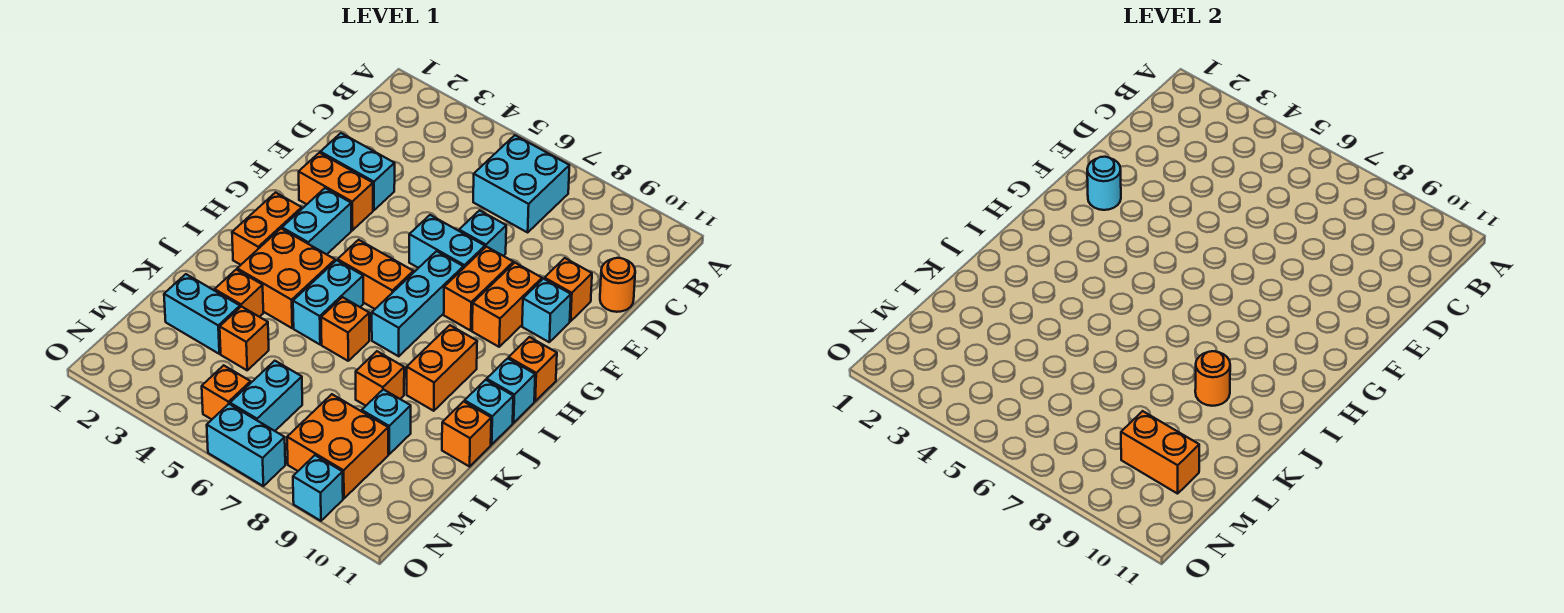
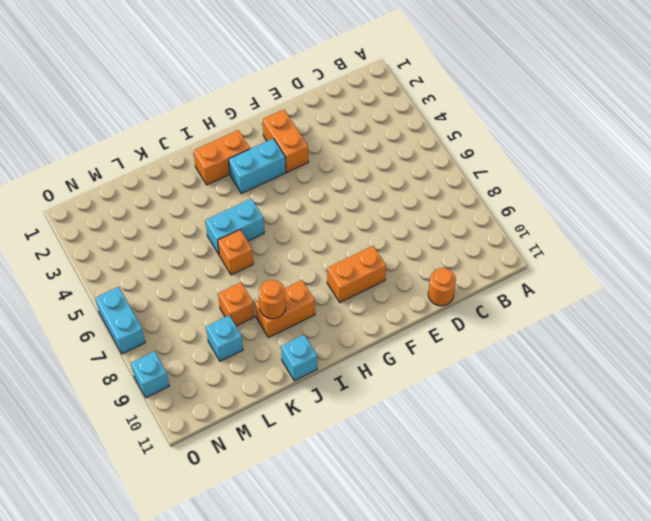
none -> cyan 2x2 brick [473,135,569,232]
none -> cyan 1x2 brick [320,133,395,210]
none -> cyan 1x1 brick [459,210,506,256]
none -> orange 1x1 brick [544,258,592,321]

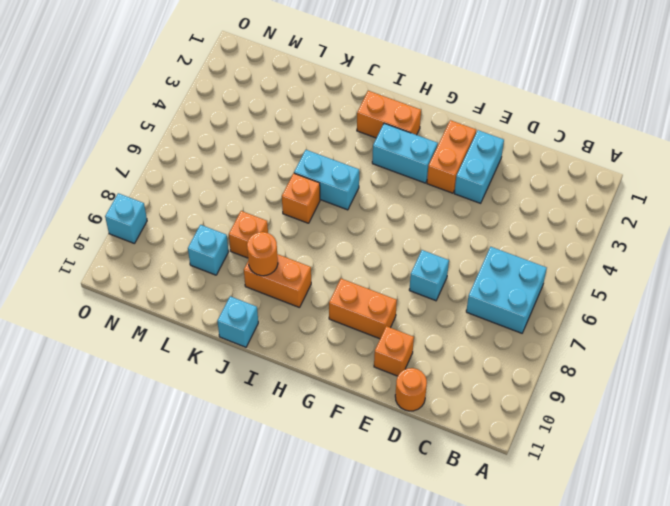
none -> cyan 1x2 brick [409,215,485,268]
none -> orange 1x2 brick [444,247,513,331]
none -> cyan 1x1 brick [522,279,571,342]
none -> cyan 1x3 brick [372,251,463,356]

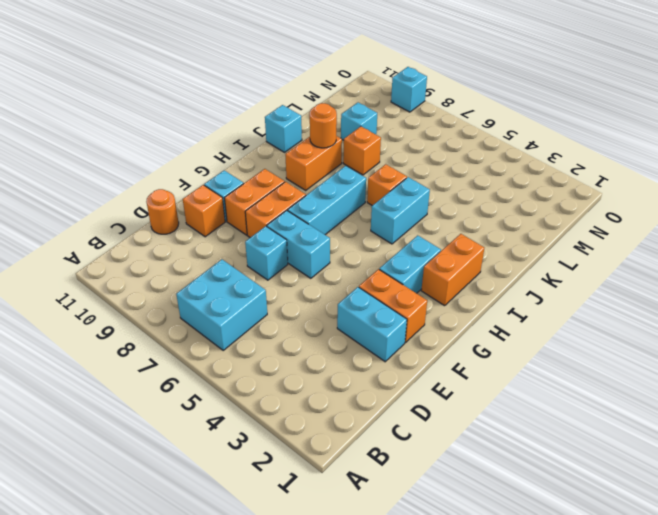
none -> orange 1x2 brick [338,240,413,309]
none -> orange 1x1 brick [509,337,557,401]
none -> orange 2x2 brick [237,229,335,328]
none -> cyan 1x1 brick [487,358,535,423]

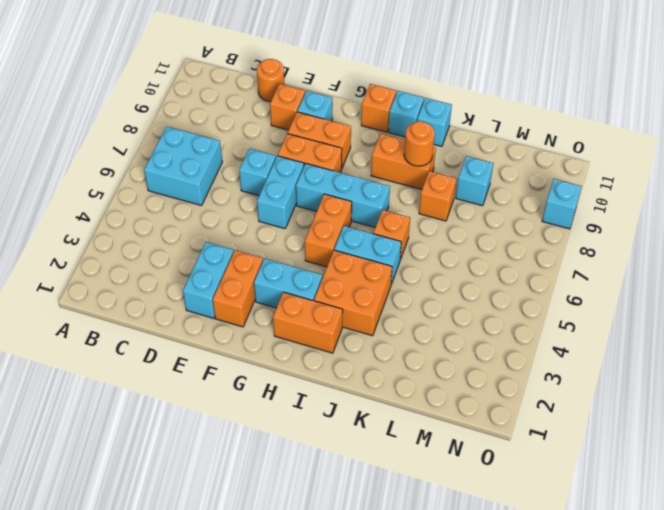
none -> orange 1x1 brick [215,270,263,317]
none -> orange 1x1 brick [442,401,491,467]
none -> cyan 1x2 brick [164,274,240,354]
none -> orange 1x1 brick [220,306,269,370]

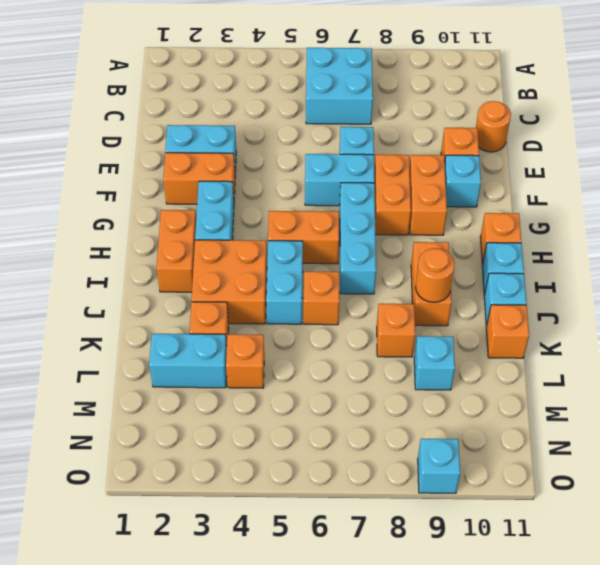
none -> cyan 1x2 brick [230,361,302,431]
none -> orange 2x2 brick [287,394,388,499]
none -> orange 1x1 brick [202,365,251,419]
none -> cyan 1x2 brick [207,404,285,486]

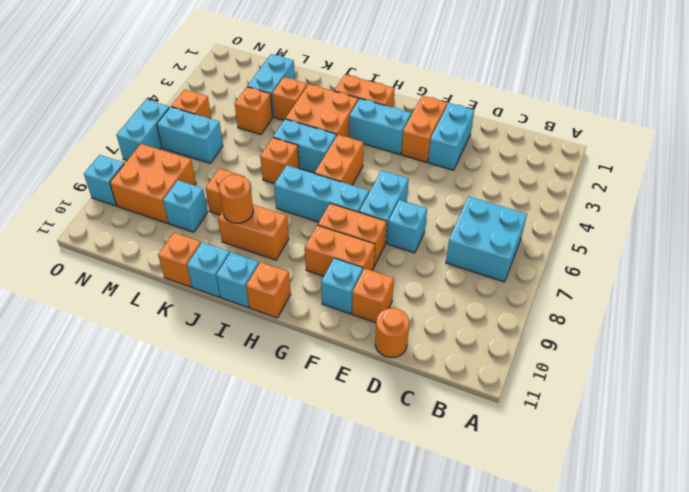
none -> cyan 1x1 round brick [1087,157,1121,210]
none -> orange 1x2 brick [1121,411,1199,494]

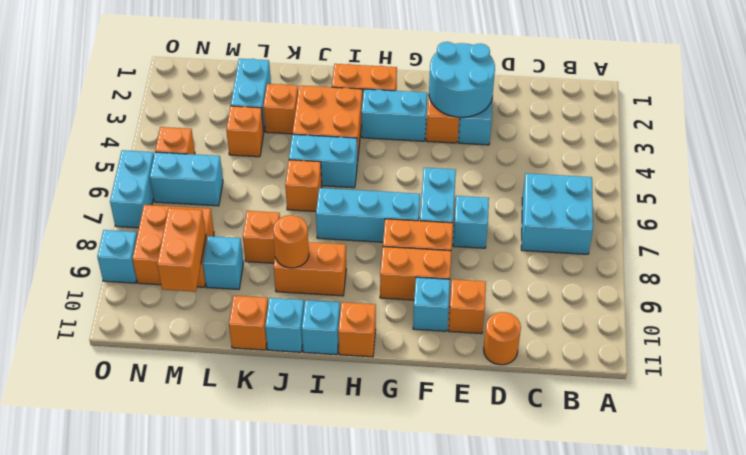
cyan 2x2 round brick [429,42,495,118] -> cyan 1x1 round brick [1087,157,1121,210]
none -> orange 1x2 brick [338,240,413,309]

